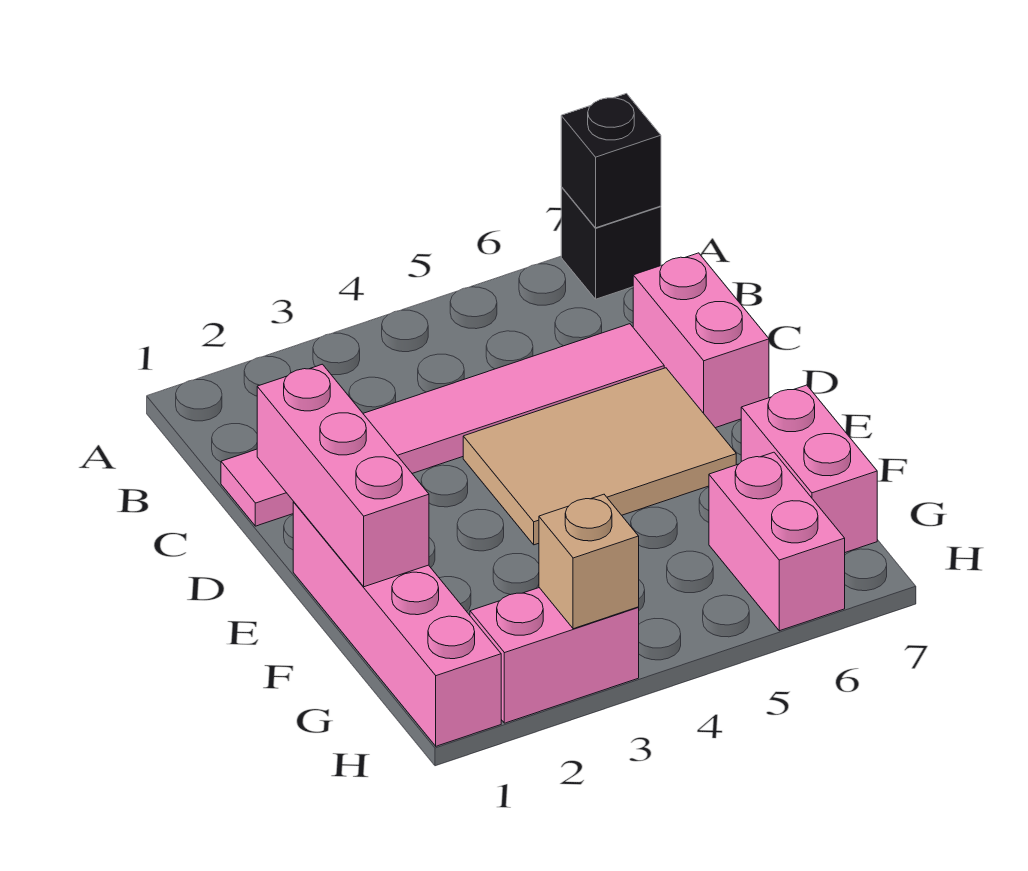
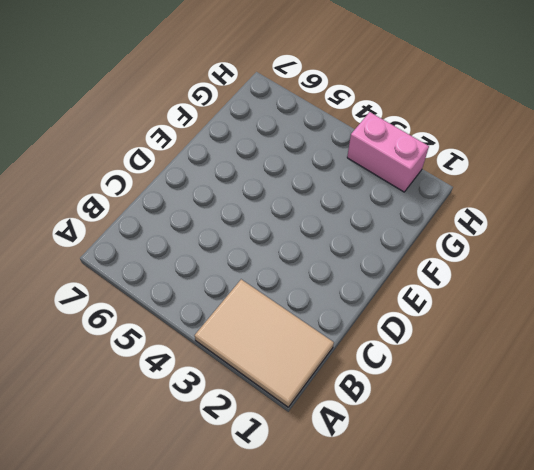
tan 2x3 tile [195,279,334,407] -> tan 2x3 tile moved to [463,368,736,545]
none -> black 1x1 brick [561,187,661,299]
none -> pink 1x6 tile [221,324,664,526]

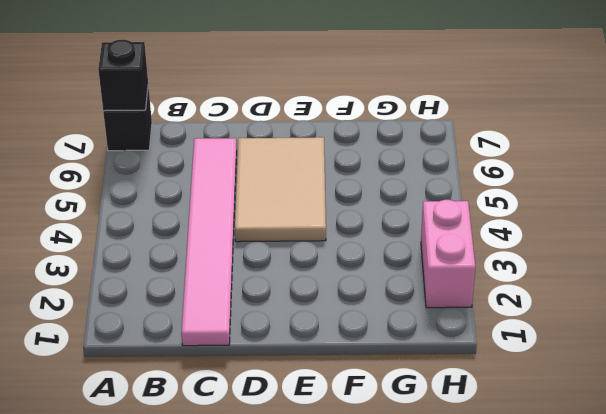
none -> pink 1x2 brick [633,253,769,428]
none -> pink 1x4 brick [293,502,501,746]

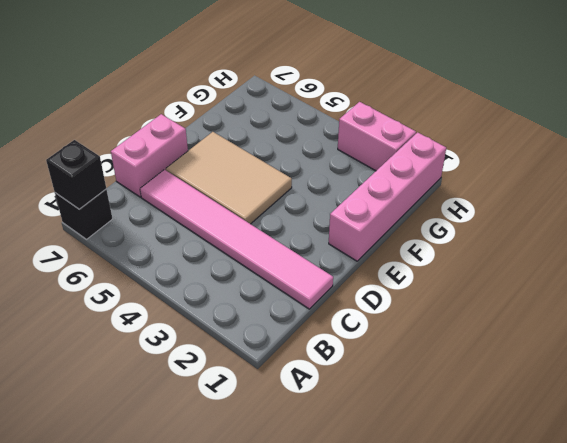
none -> pink 1x2 brick [741,385,877,552]
none -> pink 1x2 brick [709,452,845,631]

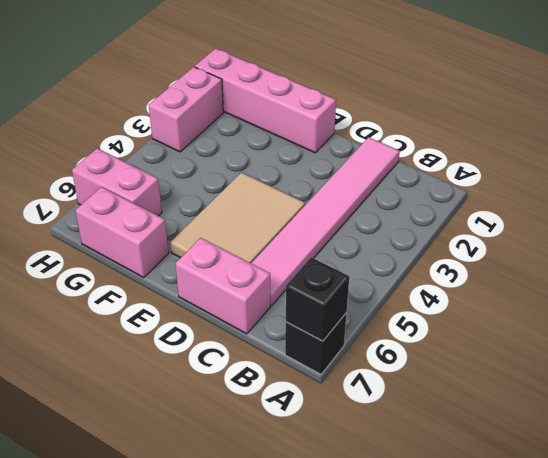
none -> pink 1x3 brick [257,364,429,587]
none -> tan 1x1 brick [539,494,639,629]

